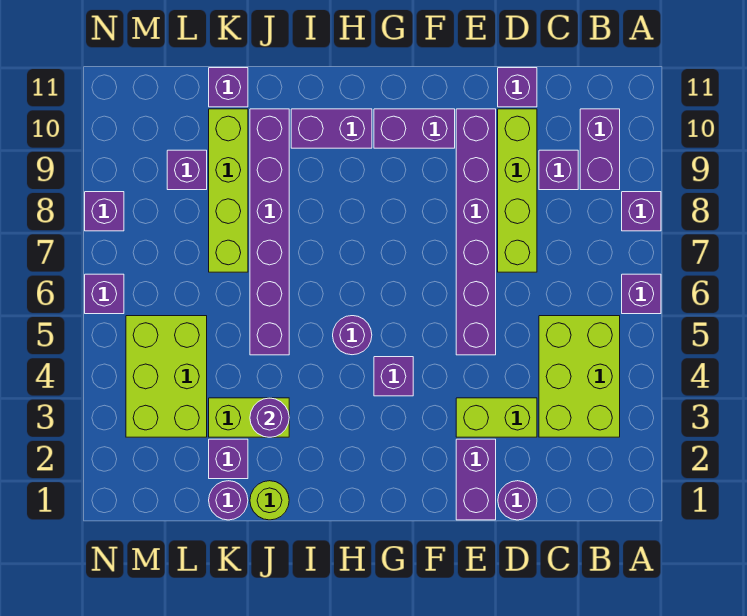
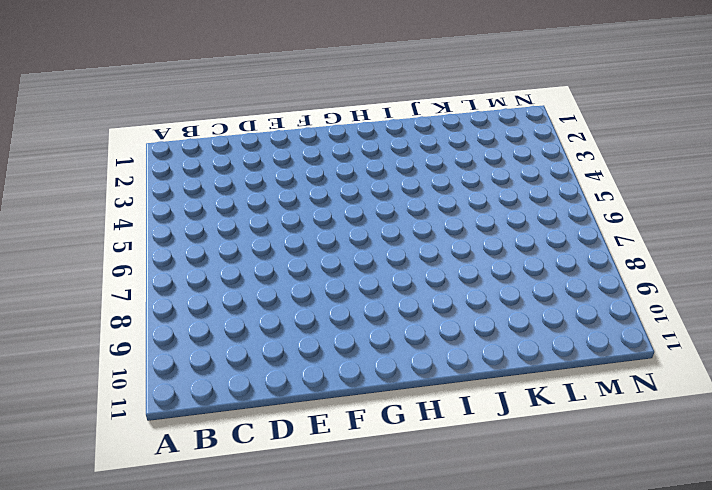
none -> purple 1x1 brick [622,274,661,314]
none -> purple 1x1 brick [622,192,661,231]
none -> lime 2x3 brick [539,316,620,437]

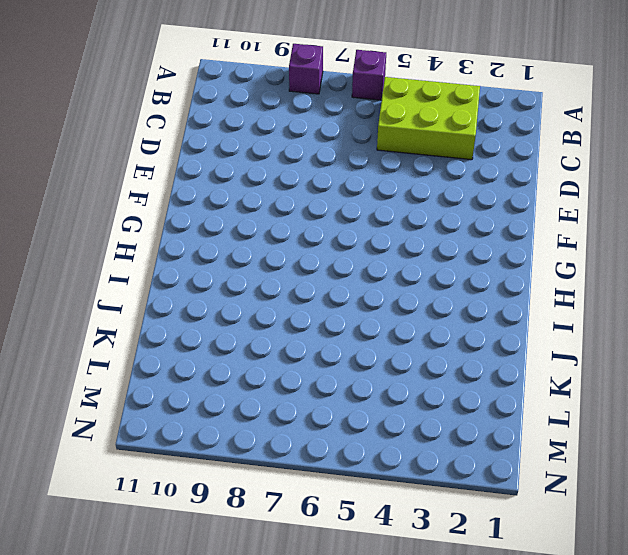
none -> purple 1x2 brick [580,109,620,190]
none -> purple 1x1 brick [539,150,578,190]
none -> purple 1x1 round brick [498,481,537,520]

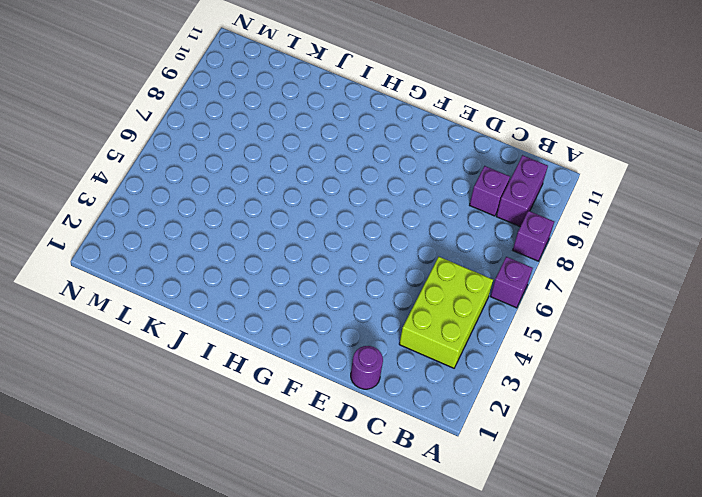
none -> lime 1x2 brick [456,398,537,437]
none -> lime 1x4 brick [498,109,537,272]
none -> purple 1x1 brick [498,68,537,107]

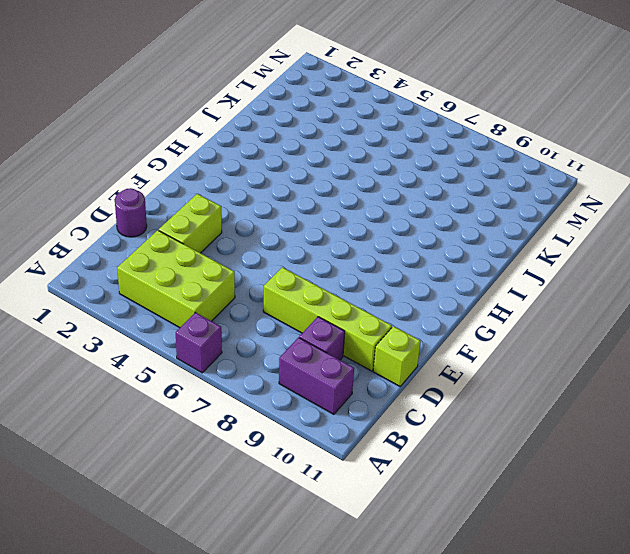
lime 1x1 brick [373,326,421,386] -> purple 1x1 brick [498,68,537,107]
none -> purple 1x1 brick [622,192,661,231]
none -> purple 1x2 brick [456,439,496,520]
none -> purple 1x6 brick [456,109,496,355]

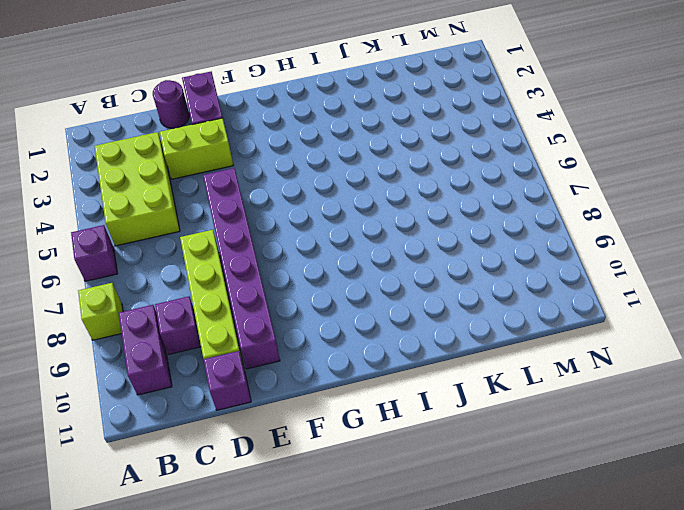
lime 1x1 brick [78,283,123,340] -> purple 1x1 brick [622,192,661,231]
none -> purple 1x2 brick [374,109,455,148]
none -> purple 1x1 brick [374,357,413,396]
none -> purple 1x1 round brick [333,316,372,355]

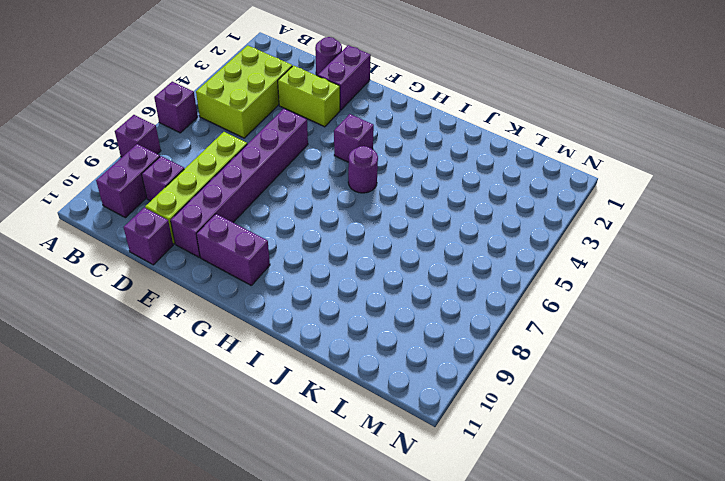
none -> purple 1x2 brick [291,109,372,148]
none -> lime 1x1 round brick [250,481,289,520]
none -> lime 1x2 brick [209,398,289,437]

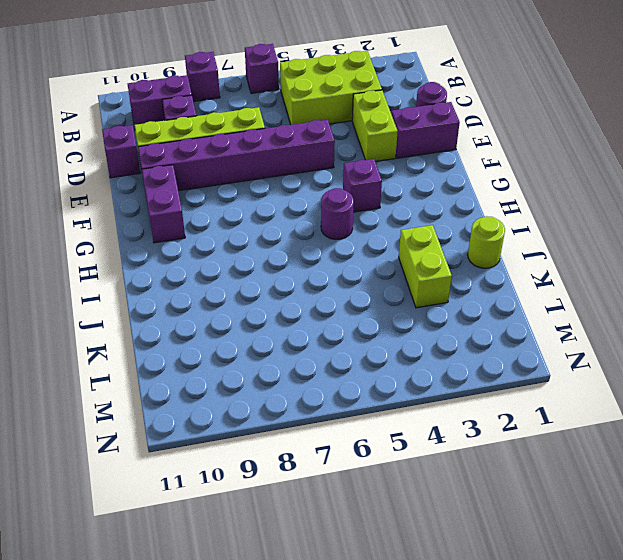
none -> purple 1x2 brick [291,109,372,148]
none -> purple 1x6 brick [250,109,289,355]
none -> purple 1x1 round brick [209,481,248,520]

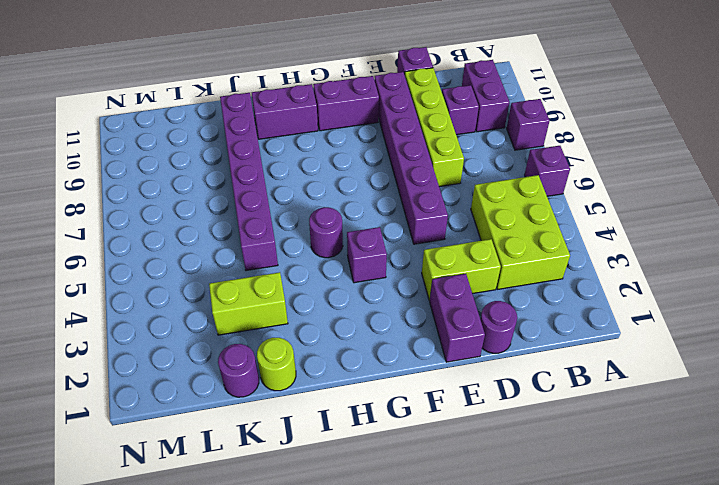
none -> purple 1x1 brick [209,439,248,479]
none -> lime 1x4 brick [209,109,248,272]
none -> purple 1x1 brick [209,68,248,107]

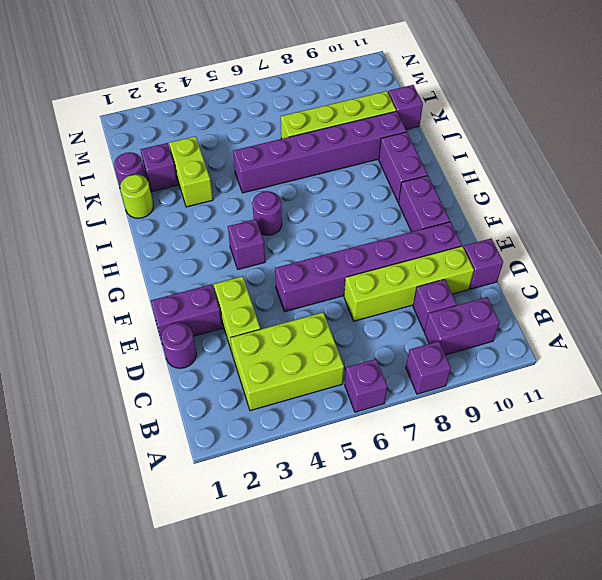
none -> lime 2x3 brick [126,316,207,437]
none -> purple 1x1 brick [167,150,207,190]
none -> purple 1x1 brick [85,274,124,314]

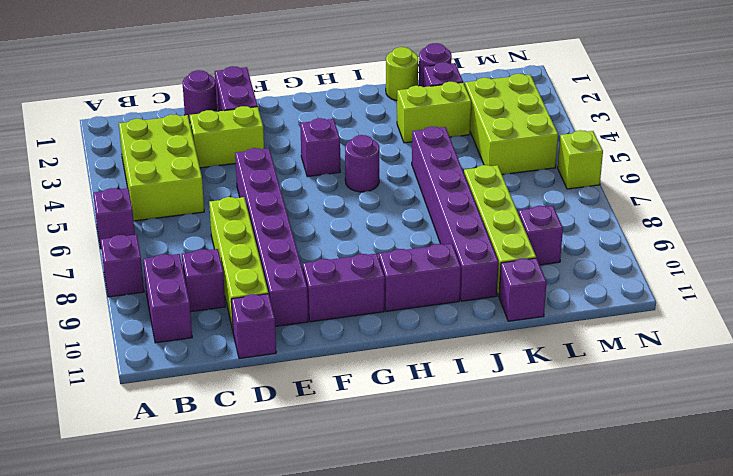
lime 1x1 brick [558,130,603,189] -> purple 1x1 brick [85,274,124,314]
none -> purple 1x1 brick [85,192,124,231]
none -> purple 1x1 round brick [250,398,289,437]

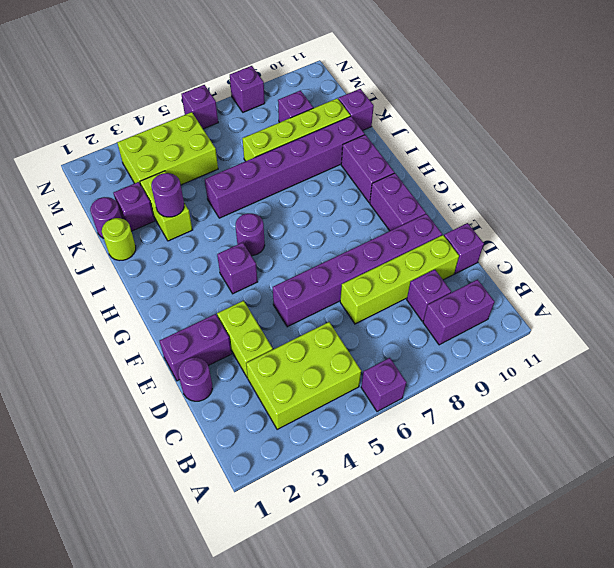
none -> purple 1x1 brick [622,192,661,231]

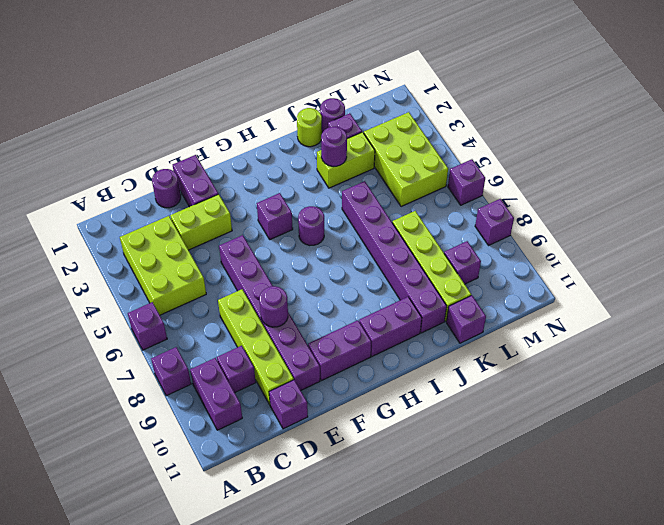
purple 1x1 round brick [259,286,288,327] -> none

